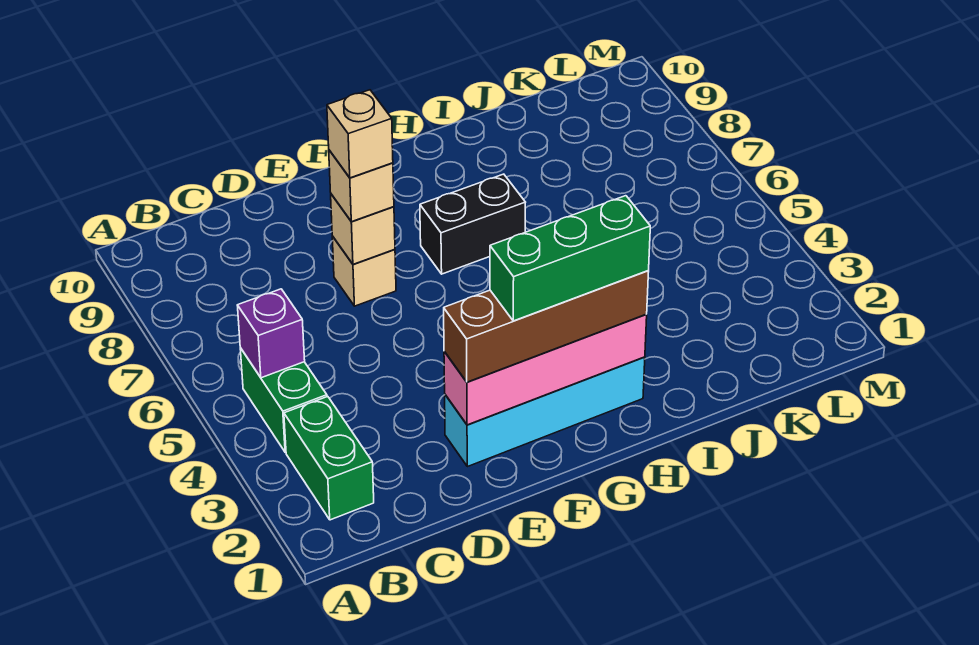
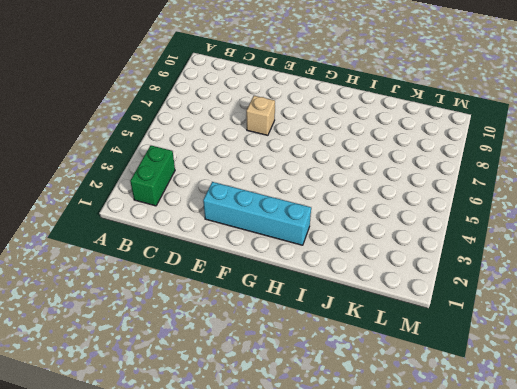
none -> green 1x2 brick [240,348,327,452]
none -> black 1x2 brick [420,174,526,274]
none -> purple 1x1 brick [237,289,305,378]

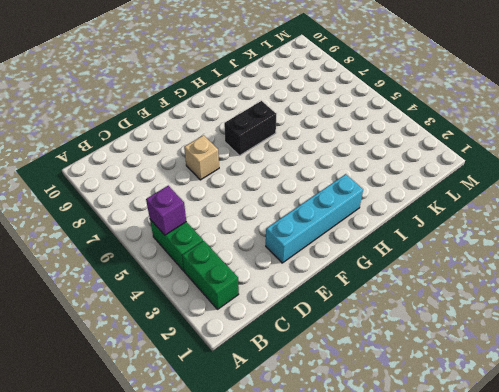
none -> pink 1x4 brick [444,315,647,425]
none -> tan 1x1 brick [331,194,395,264]
none -> brown 1x4 brick [444,271,649,382]

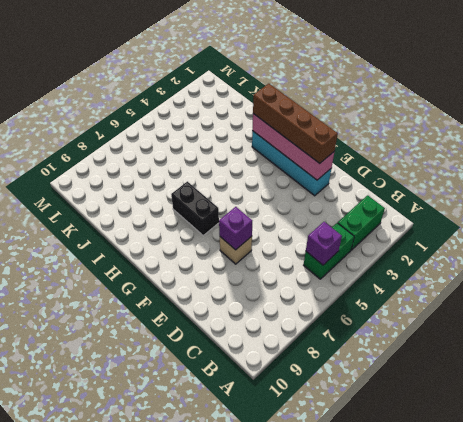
purple 1x1 brick [219,207,252,250] -> tan 1x1 brick [331,194,395,264]
none -> tan 1x1 brick [329,150,394,222]
none -> tan 1x1 brick [327,90,393,178]
none -> green 1x3 brick [490,196,650,321]

